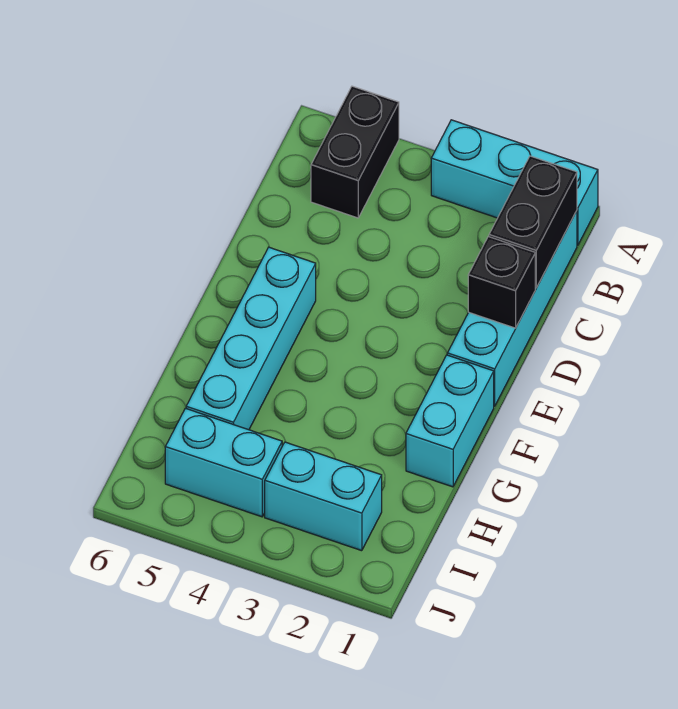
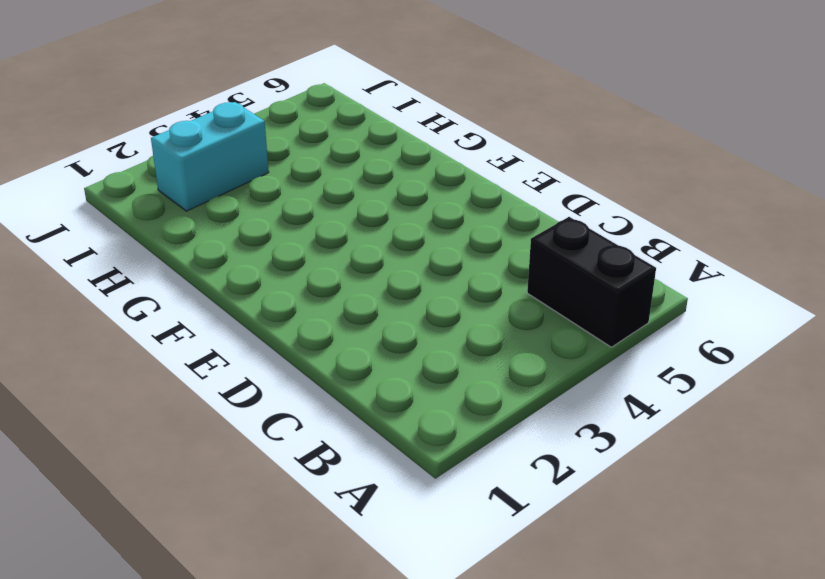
none -> cyan 1x3 brick [431,120,598,245]
none -> cyan 1x4 brick [447,211,577,406]

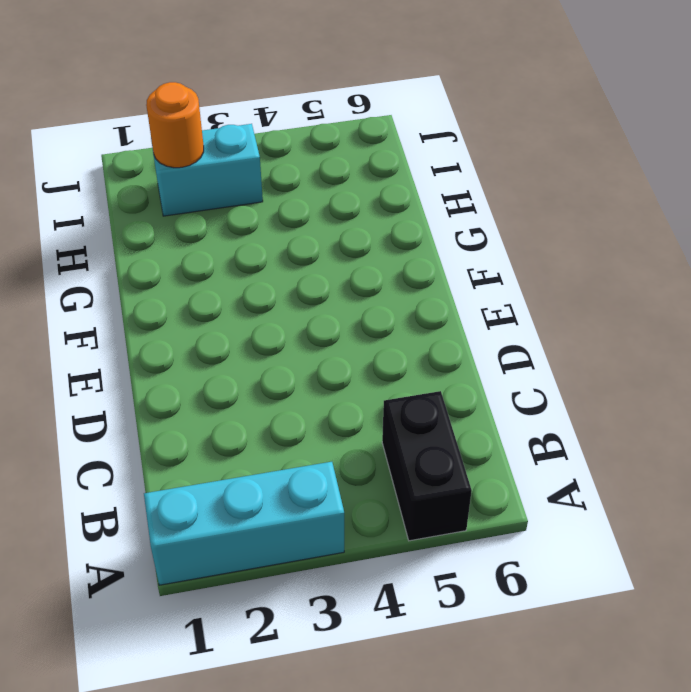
orange 1x1 round brick [146,82,204,168] -> none
none -> cyan 1x4 brick [447,211,577,406]
none -> cyan 1x4 brick [186,247,316,430]

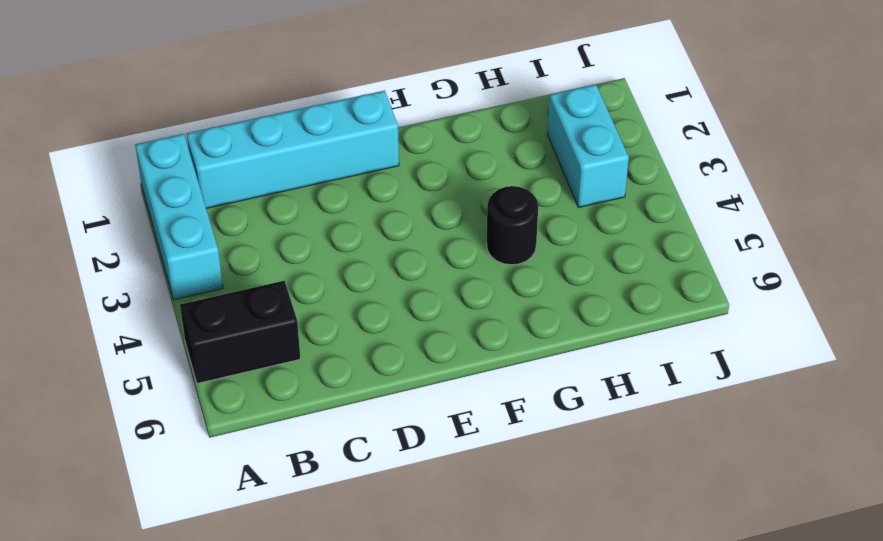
black 1x1 round brick [486,186,538,265] -> none
none -> cyan 1x4 brick [186,247,316,430]
none -> cyan 1x2 brick [406,355,494,487]

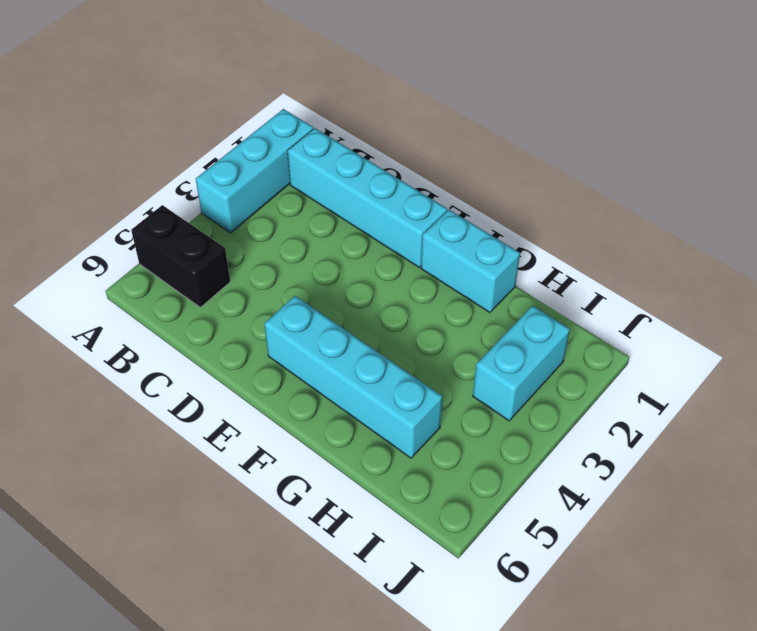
none -> cyan 1x2 brick [165,408,282,517]
none -> black 1x2 brick [489,156,577,288]

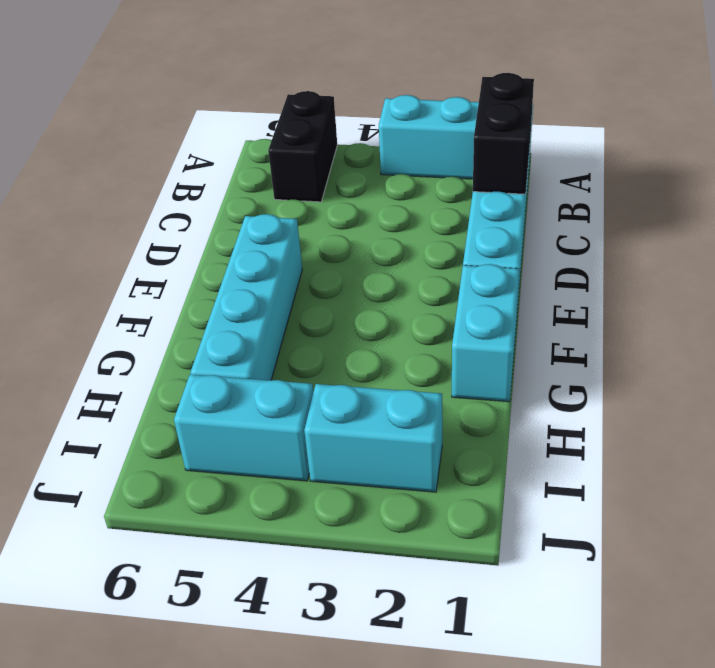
none -> black 1x1 brick [468,237,535,328]

